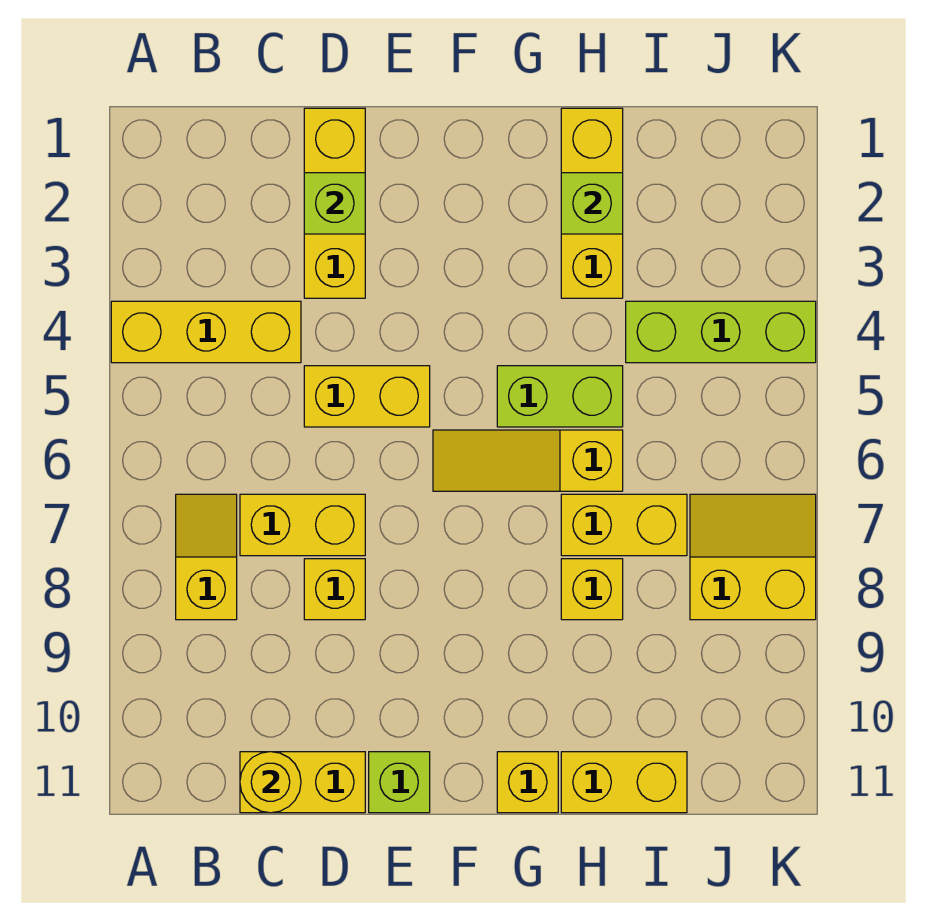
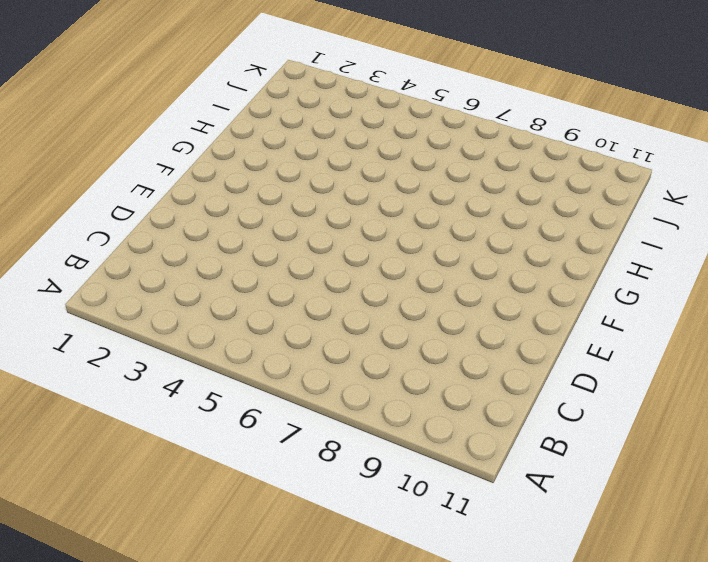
none -> yellow 1x3 brick [111,301,301,363]
none -> yellow 1x2 slope [176,494,237,620]
none -> yellow 1x2 brick [240,494,365,556]

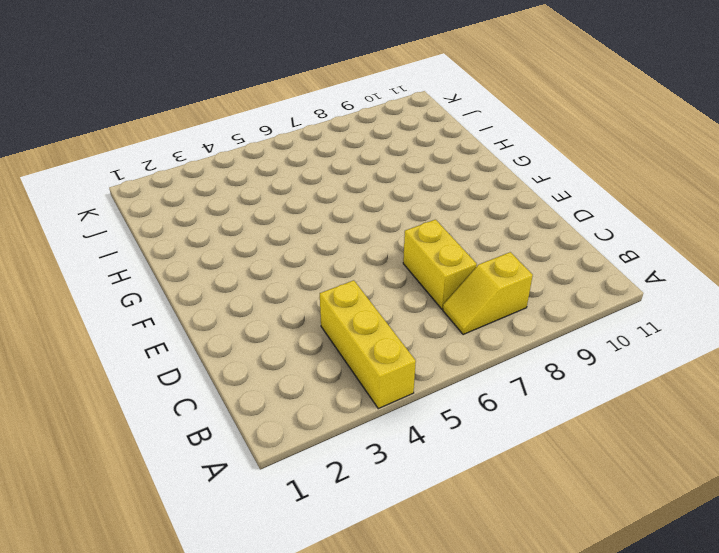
none -> yellow 1x2 brick [240,752,365,813]
none -> yellow 1x3 brick [304,108,365,298]
none -> yellow 1x2 brick [304,366,430,427]

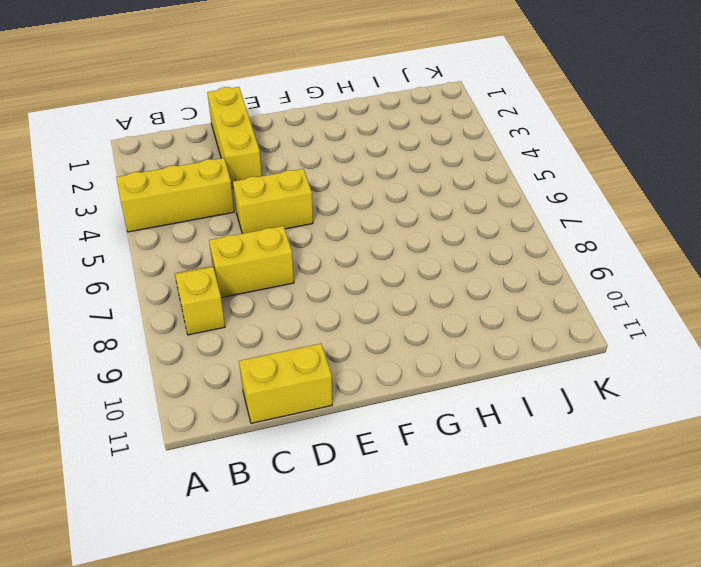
none -> yellow 1x1 brick [304,559,365,620]
none -> lime 1x1 brick [369,752,430,813]
none -> yellow 1x3 slope [433,430,623,491]

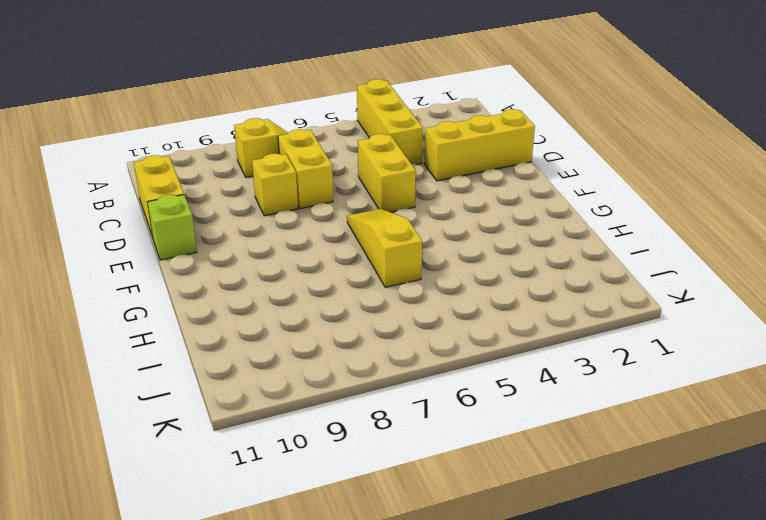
none -> lime 1x2 brick [497,366,623,427]
none -> yellow 1x1 brick [497,752,558,813]
none -> yellow 1x3 brick [561,108,623,298]

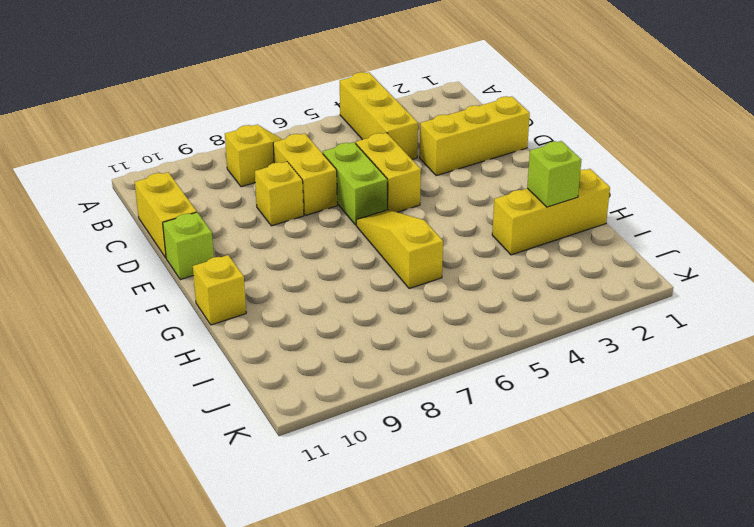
lime 1x2 brick [323,142,387,225] -> lime 1x2 brick moved to [497,366,623,427]
none -> yellow 1x2 brick [561,494,687,556]
none -> yellow 1x1 brick [561,559,623,620]
none -> yellow 1x2 brick [561,752,687,813]

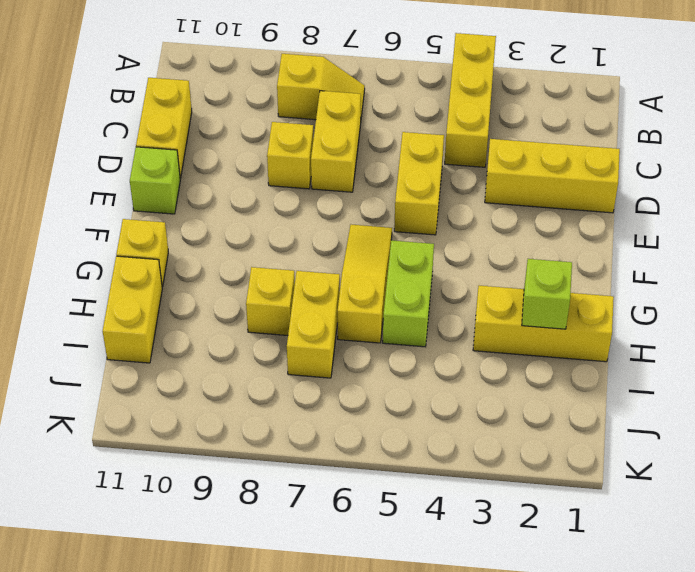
none -> lime 1x3 brick [626,301,816,363]
none -> yellow 2x2 slope [690,494,816,620]
none -> yellow 1x1 round brick [240,752,301,813]

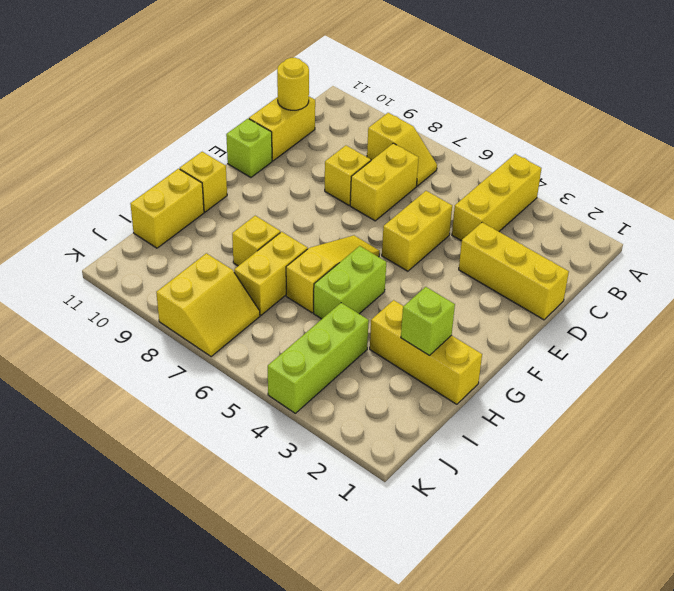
none -> lime 1x1 brick [304,173,365,234]

